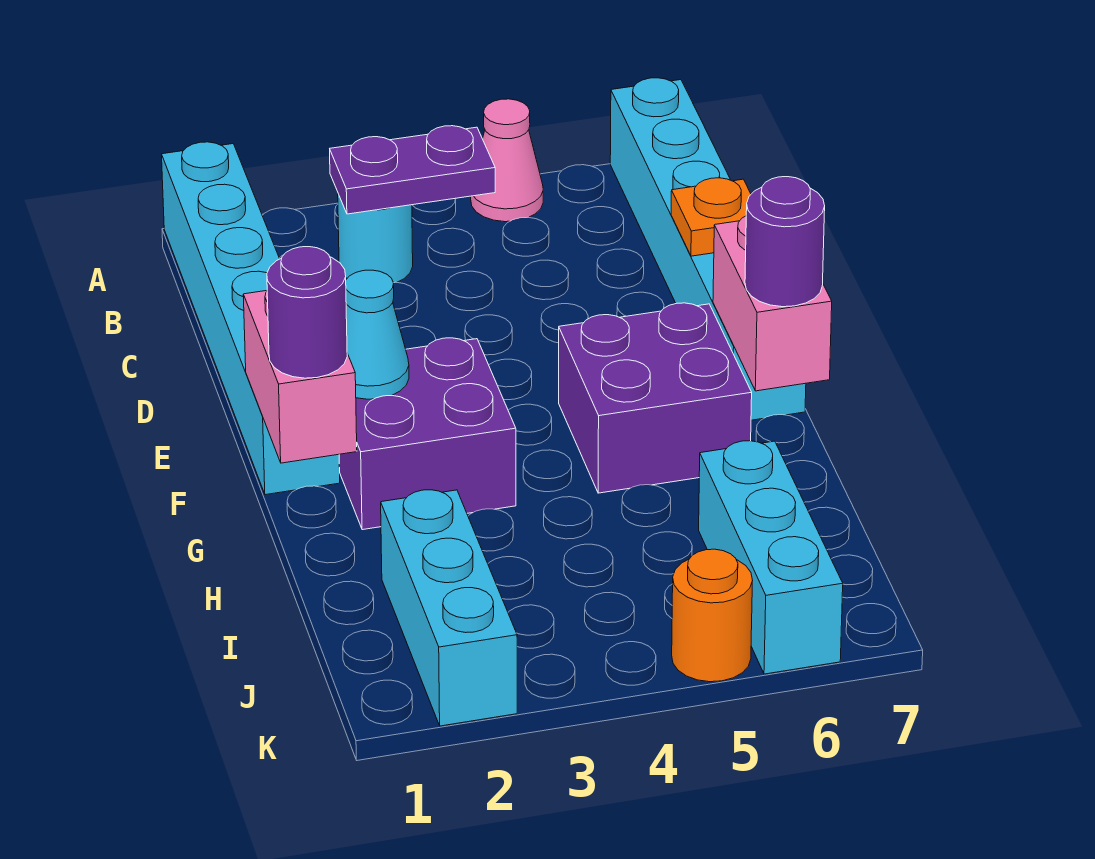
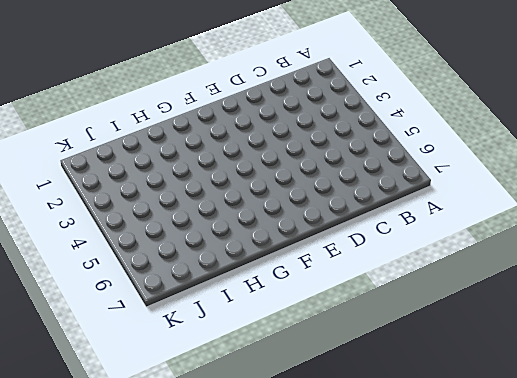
none -> cyan 1x6 brick [162,142,340,495]
none -> pink 1x1 cone [471,99,543,222]
none -> cyan 1x6 brick [610,78,806,420]

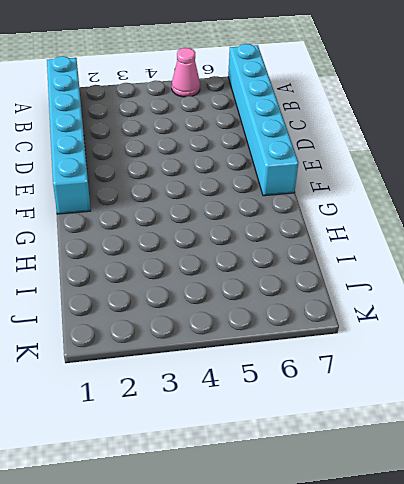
none -> cyan 1x1 round brick [338,194,413,283]
none -> purple 2x2 brick [339,338,516,530]
none -> purple 2x2 brick [559,303,752,493]

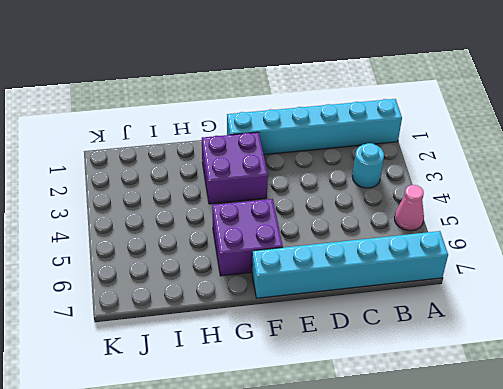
none -> cyan 1x3 brick [381,490,517,726]
none -> cyan 1x3 brick [699,441,843,674]
none -> orange 1x1 round brick [672,549,753,682]

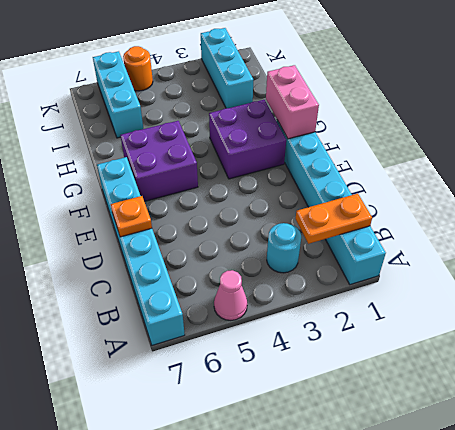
orange 1x2 plate [295,194,372,244] -> none
none -> purple 1x2 plate [330,126,495,214]
none -> cyan 1x1 cone [346,270,409,399]
none -> pink 1x2 brick [713,216,832,391]

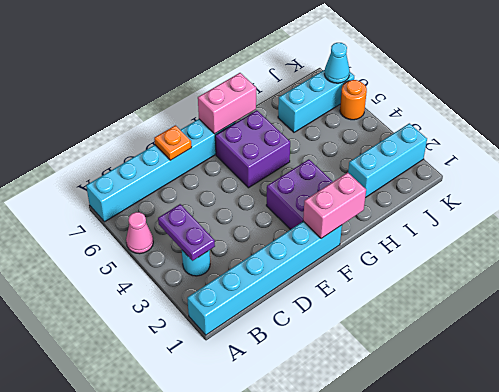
cyan 1x1 cone [324,43,350,83] -> cyan 1x1 cone moved to [346,270,409,399]
none -> purple 1x1 round brick [267,247,347,378]
none -> purple 1x1 round brick [745,177,825,307]

